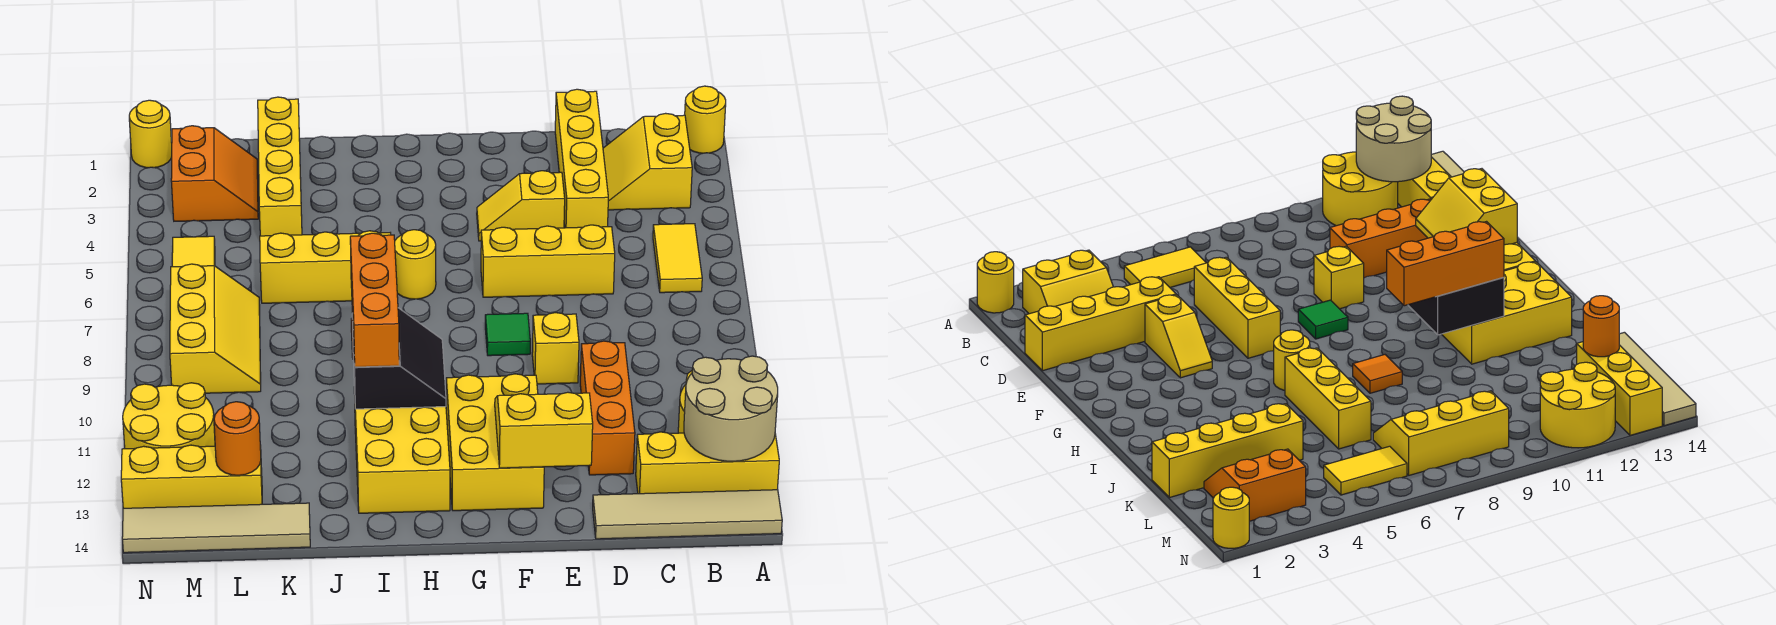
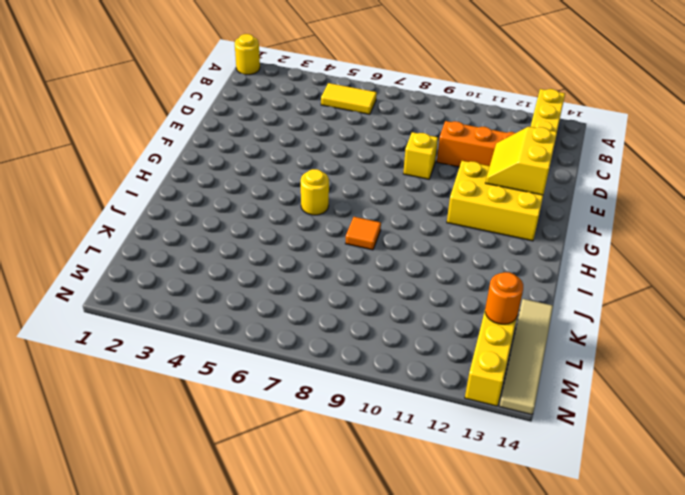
none -> yellow 2x2 round brick [1323,152,1398,226]
none -> tan 1x4 tile [593,490,782,539]
none -> yellow 2x2 slope [603,113,692,210]
none -> yellow 1x4 brick [555,89,608,228]

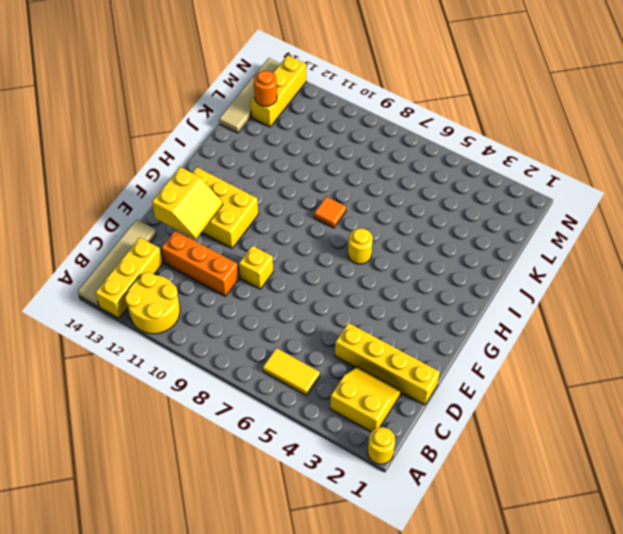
none -> yellow 1x3 brick [481,225,615,297]
none -> yellow 1x2 slope [477,171,565,241]
none -> green 1x1 tile [485,313,530,356]
none -> yellow 2x3 brick [354,387,450,513]

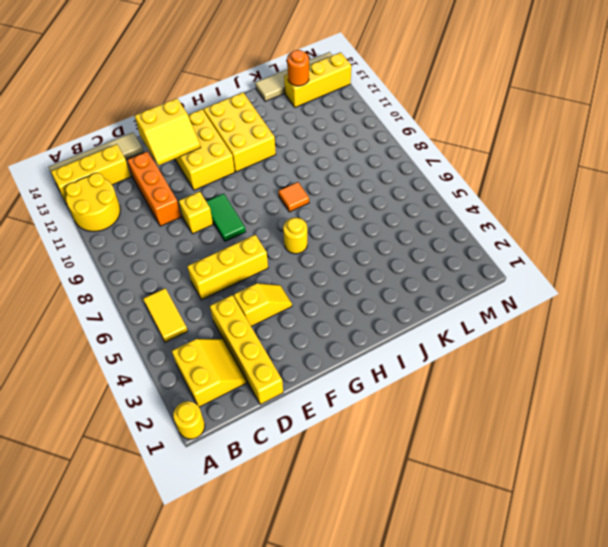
green 1x2 tile [206,194,246,241] -> green 1x1 tile [485,313,530,356]
none -> yellow 1x3 brick [260,231,391,303]
none -> yellow 1x4 brick [258,97,302,236]
none -> orange 2x2 slope [171,126,258,221]
none -> yellow 2x3 slope [170,264,261,393]

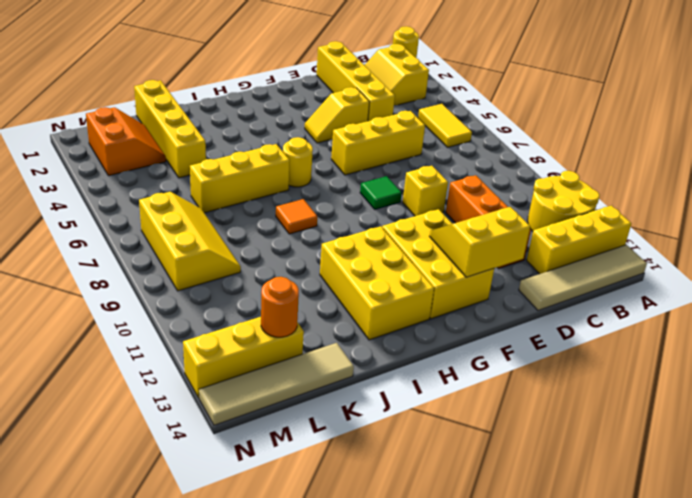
none -> yellow 1x2 tile [172,236,215,267]
none -> yellow 2x2 round brick [123,383,215,449]
none -> yellow 1x1 round brick [129,100,172,168]
none -> tan 2x2 round brick [684,356,778,461]

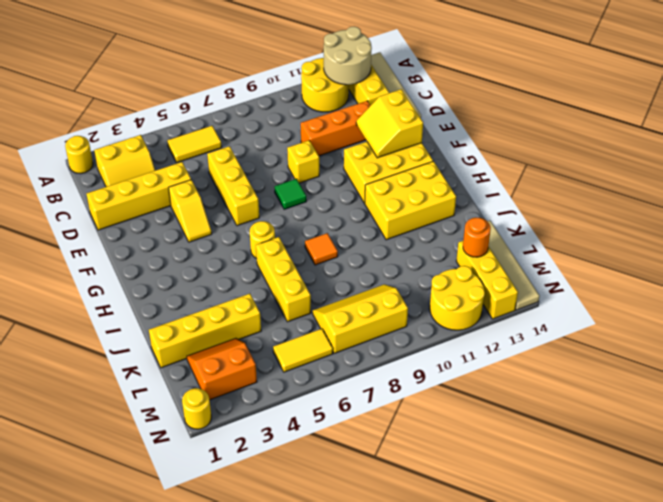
none -> black 2x2 slope [352,308,446,409]
none -> orange 1x3 brick [350,233,399,367]

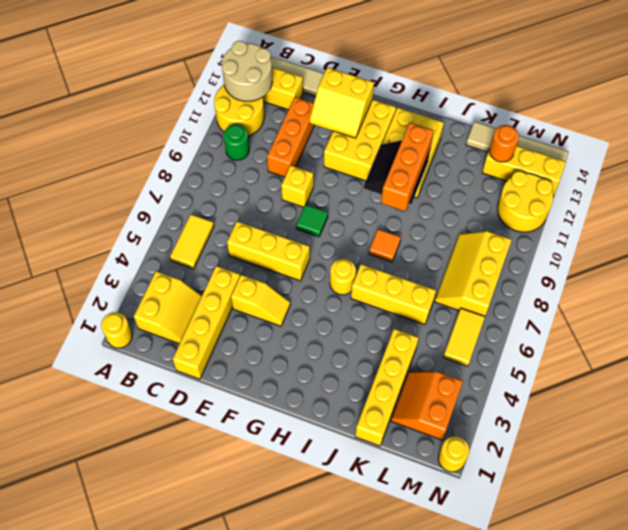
green 1x1 round brick [224,124,249,160] -> none

